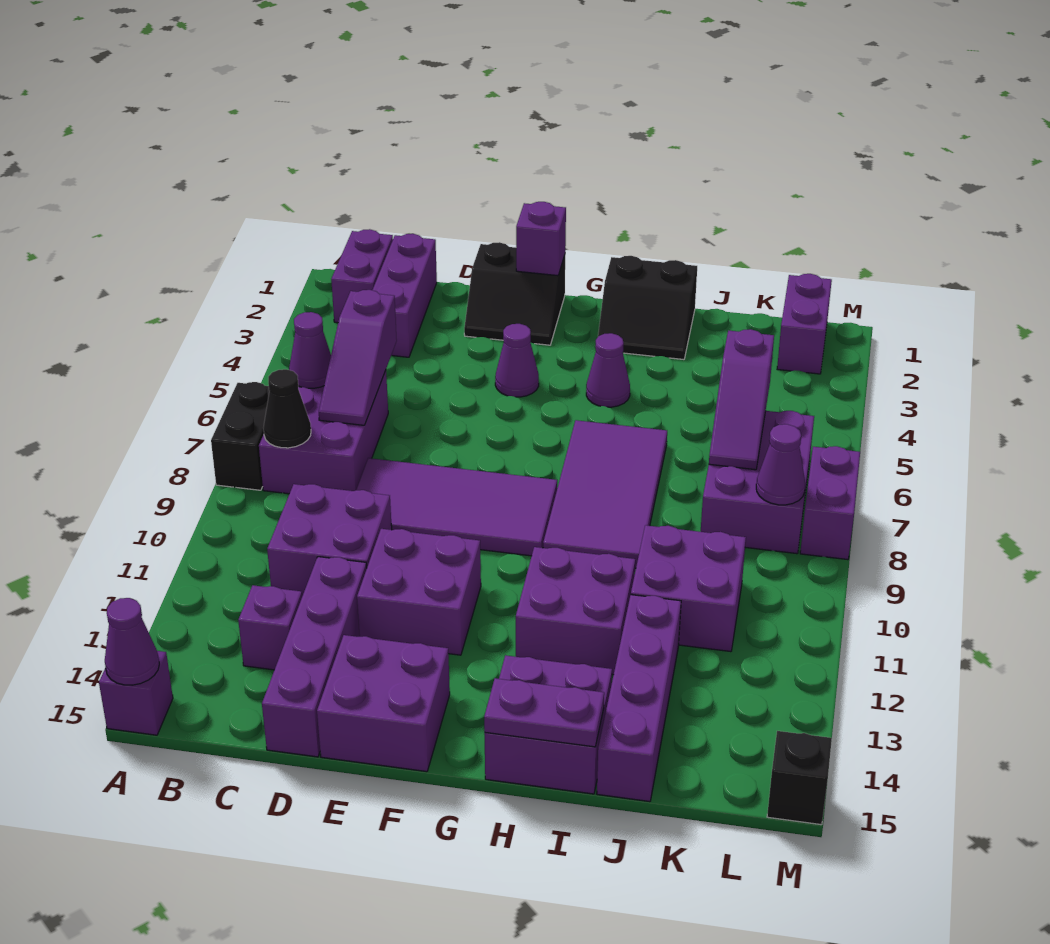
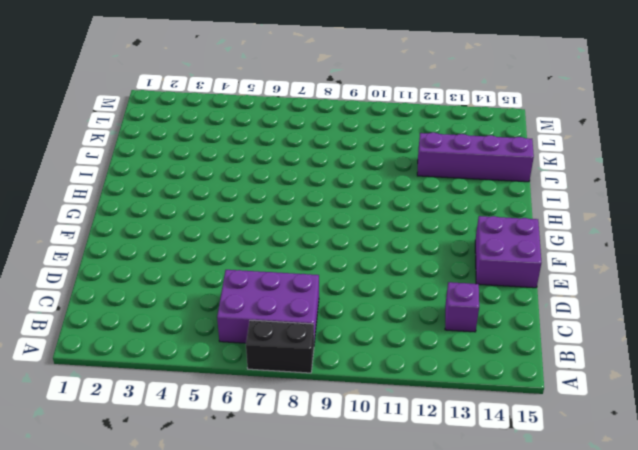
none -> purple 1x1 brick [99,651,173,735]
none -> purple 1x2 brick [331,229,393,323]
none -> purple 1x3 brick [373,234,437,357]
none -> purple 2x2 brick [267,484,392,596]

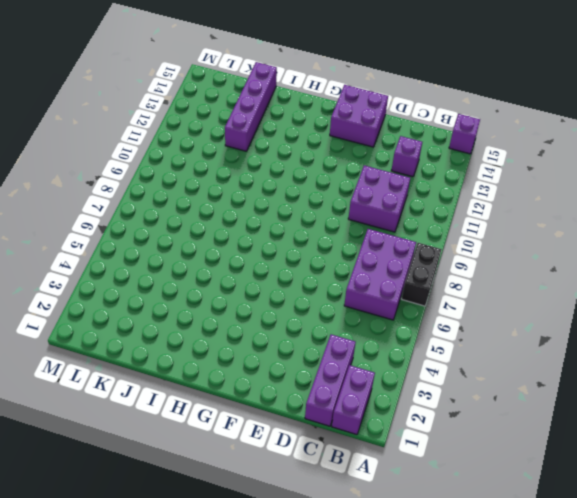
none -> purple 2x4 tile [356,458,557,556]
none -> purple 1x4 brick [262,557,367,757]
none -> black 2x2 slope [464,242,565,345]
none -> purple 2x2 brick [357,529,481,655]

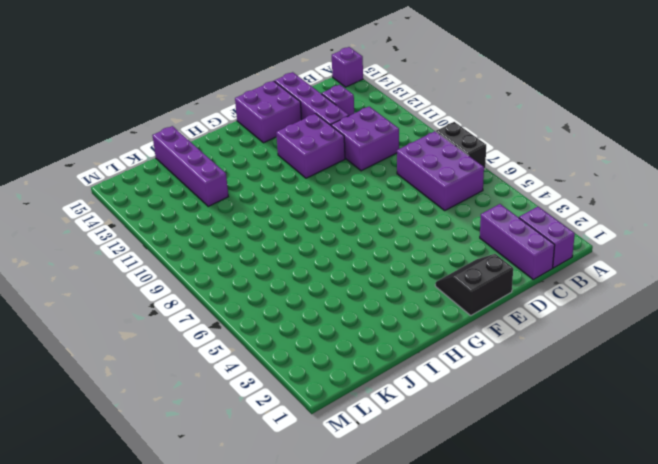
none -> purple 2x4 tile [356,458,557,556]
none -> purple 1x1 cone [495,324,539,397]
none -> black 2x2 slope [598,256,697,360]
none -> purple 1x1 cone [586,333,630,407]

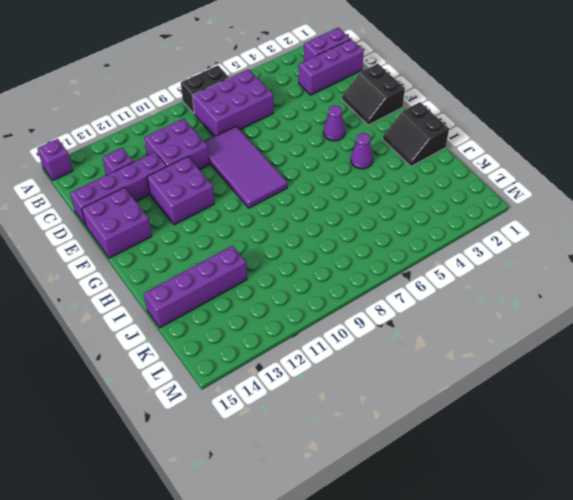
none -> purple 2x4 tile [543,420,667,568]
none -> purple 2x2 brick [516,547,635,675]
none -> purple 2x2 brick [484,655,612,794]
none -> purple 2x2 brick [631,525,746,652]

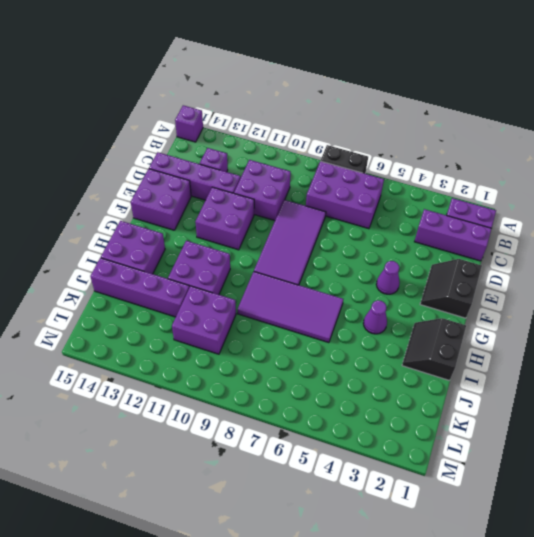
none -> purple 2x3 brick [701,411,814,554]
none -> purple 1x2 brick [777,274,832,374]
none -> purple 1x2 brick [800,446,860,560]
none -> black 1x1 brick [767,731,832,825]

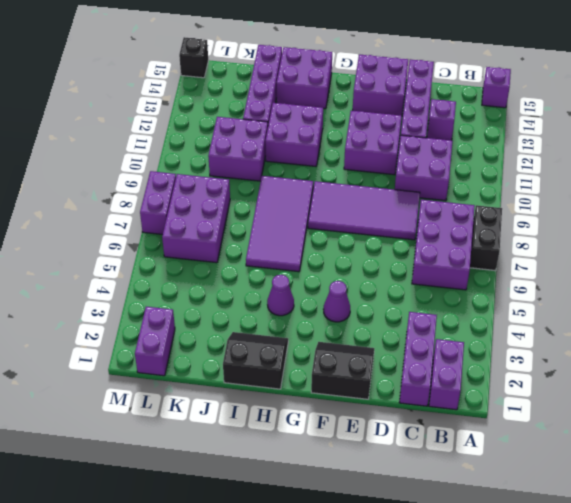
none -> purple 1x1 cone [105,598,159,685]
none -> purple 1x1 cone [289,312,331,388]
none -> black 1x1 cone [263,369,311,448]
none -> purple 1x3 slope [319,290,397,425]

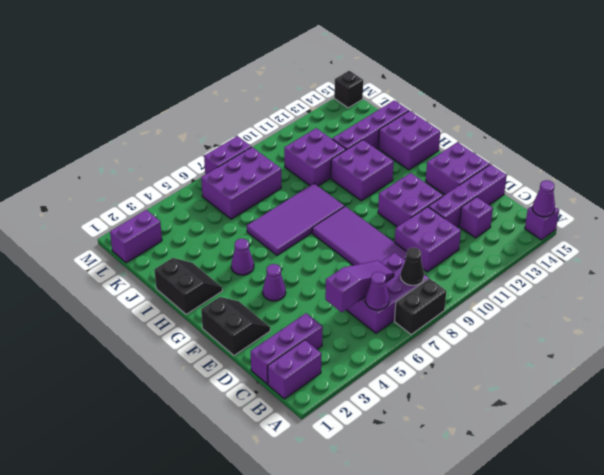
none -> purple 1x1 brick [516,202,566,276]
none -> purple 1x2 plate [484,678,604,747]
none -> purple 1x3 slope [709,329,774,470]
none -> purple 1x1 cone [756,424,805,505]

